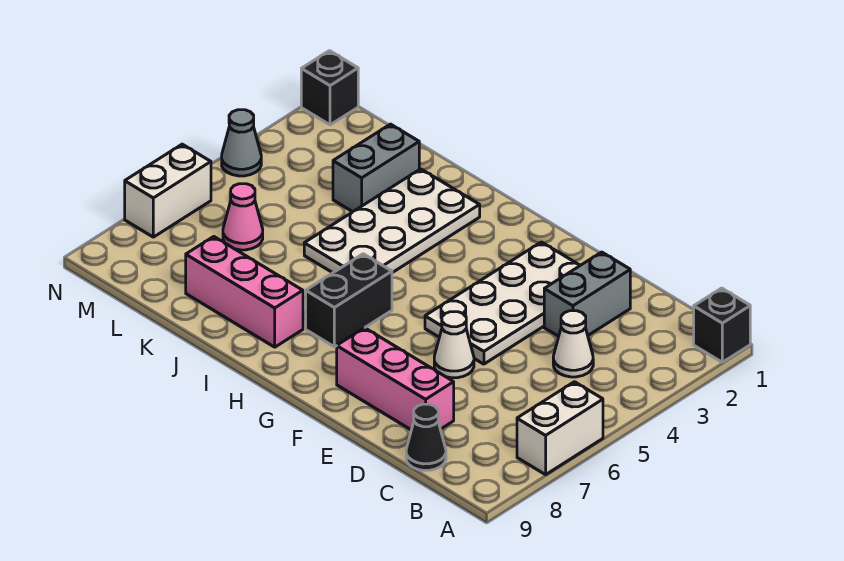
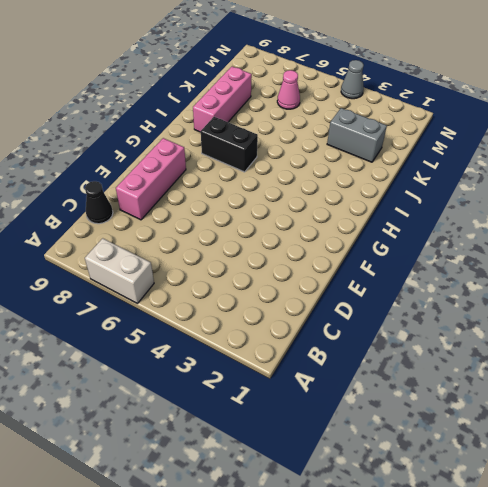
none -> black 1x1 brick [694,288,750,362]
none -> white 1x1 cone [553,311,593,377]
none -> grey 1x2 brick [544,252,630,336]

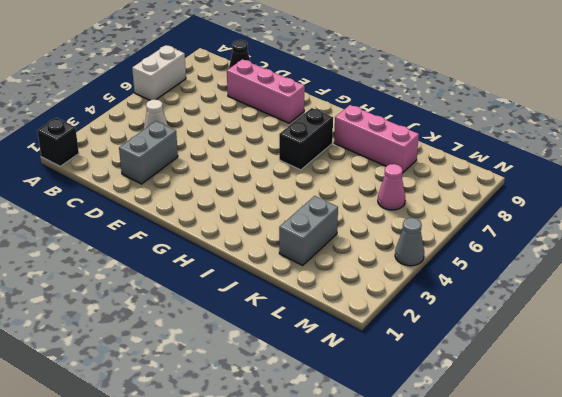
none -> white 2x4 plate [425,242,580,364]
none -> white 1x1 cone [434,312,474,378]
none -> white 2x4 plate [304,169,480,273]

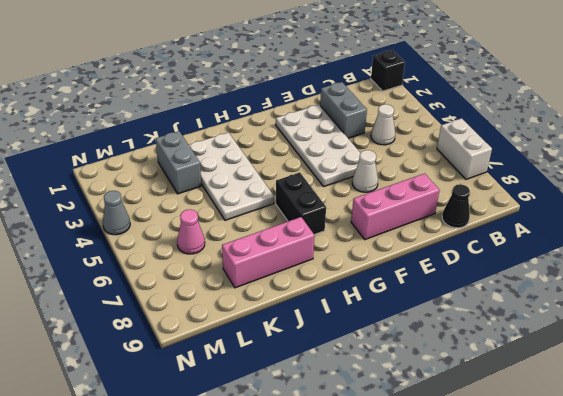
none -> black 1x1 brick [301,51,358,125]
none -> white 1x2 brick [125,144,211,237]

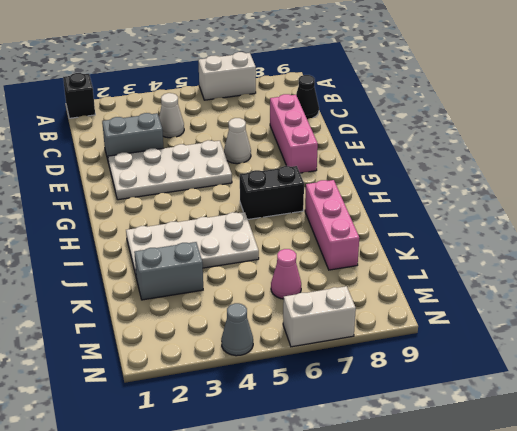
none -> black 1x1 brick [301,51,358,125]

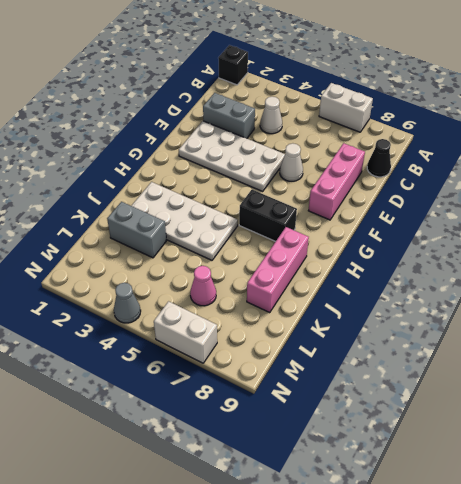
none -> black 1x1 brick [301,51,358,125]

